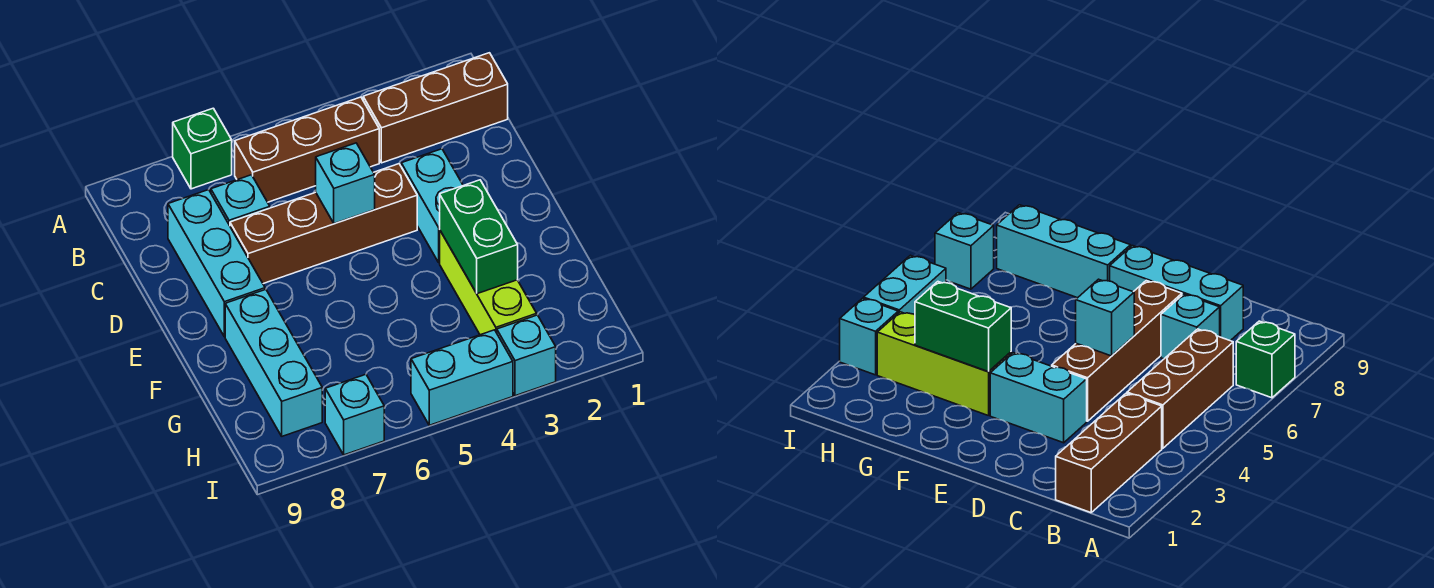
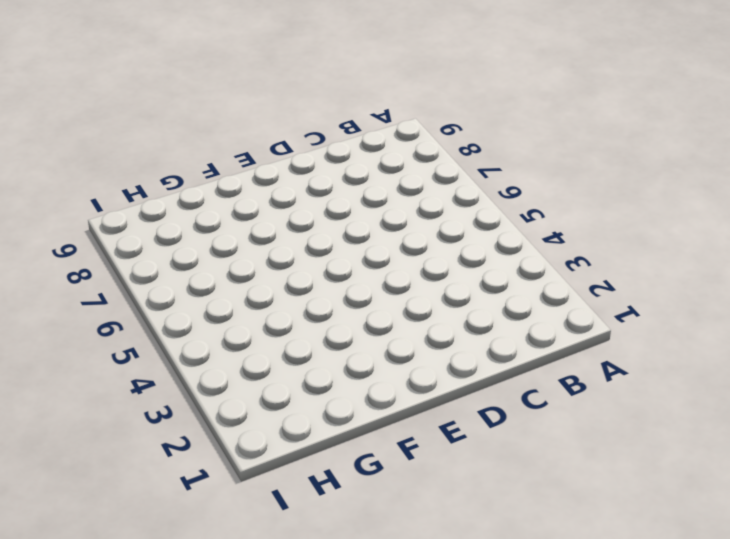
none -> green 1x1 brick [173,108,232,189]
none -> brown 1x3 brick [363,53,508,163]
none -> brown 1x3 brick [235,97,379,202]

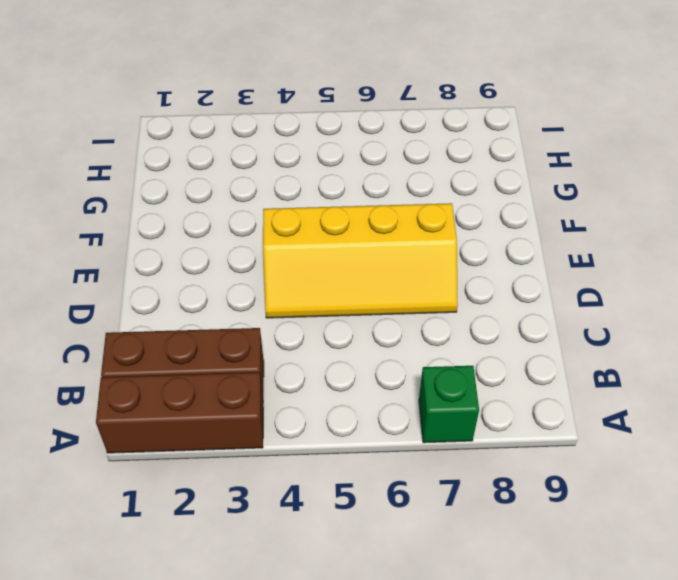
brown 1x3 brick [96,372,263,453] -> brown 1x3 brick moved to [235,97,379,202]
yellow 2x4 slope [263,203,458,318] -> brown 1x4 brick [230,164,417,284]
none -> cyan 1x1 brick [211,175,270,226]
none -> cyan 1x3 brick [168,190,265,337]
none -> cyan 1x2 brick [401,149,463,263]

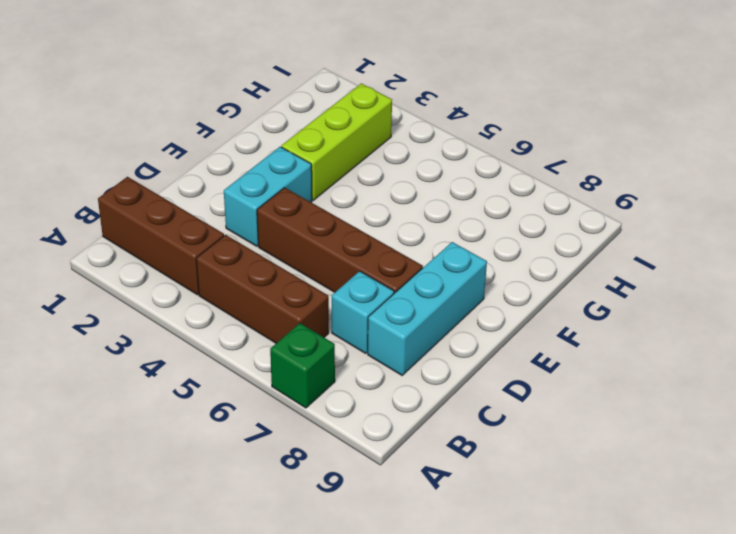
none -> cyan 1x3 brick [225,289,322,436]
none -> cyan 1x1 brick [497,315,556,396]
none -> cyan 1x2 brick [411,330,513,425]

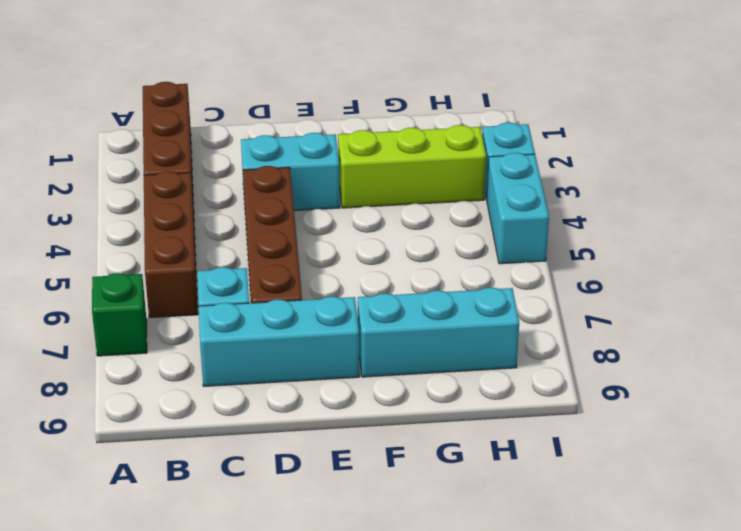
none -> cyan 1x1 brick [325,374,384,455]
none -> cyan 1x1 brick [316,143,375,224]
none -> green 1x2 brick [440,180,518,294]

